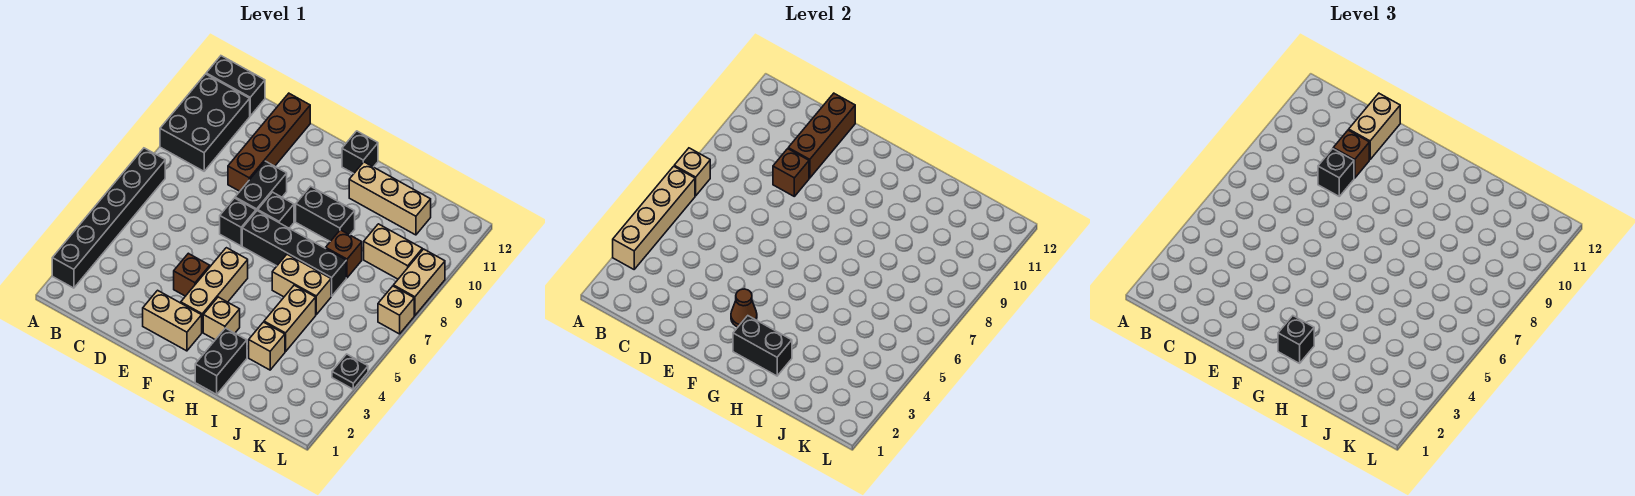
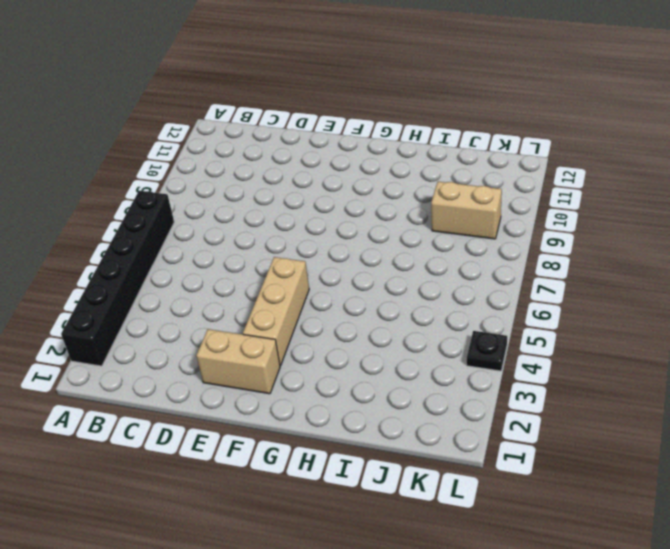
none -> black 2x3 brick [160,74,250,171]
none -> black 1x2 brick [206,56,265,116]
none -> brown 1x4 brick [228,93,310,191]
none -> brown 1x1 brick [174,253,210,296]

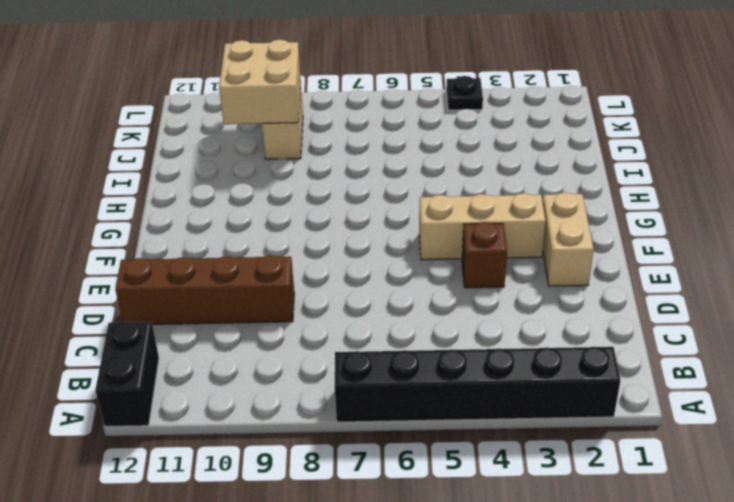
tan 2x2 brick [219,40,301,124] -> none
none -> black 2x3 brick [160,74,250,171]
none -> black 1x1 brick [220,198,256,246]
none -> black 1x2 brick [235,161,287,211]
none -> black 1x4 brick [242,211,346,296]

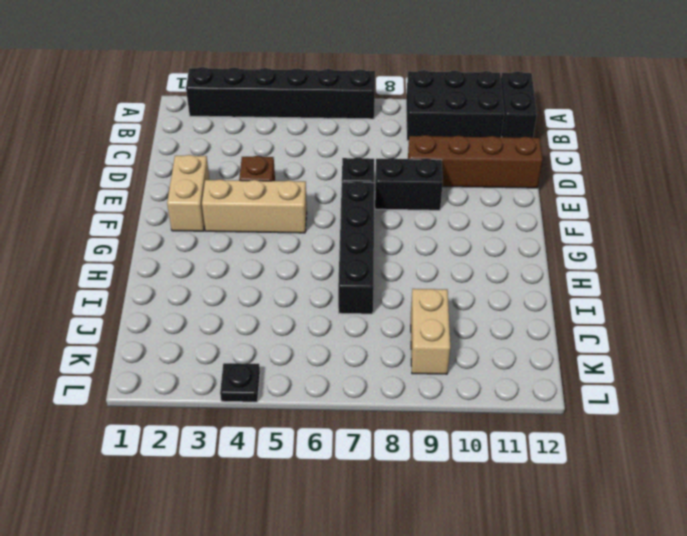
none -> black 1x1 brick [258,192,294,228]
none -> tan 1x1 brick [203,297,240,340]
none -> black 1x2 brick [296,186,355,241]
none -> black 1x1 brick [342,131,378,174]

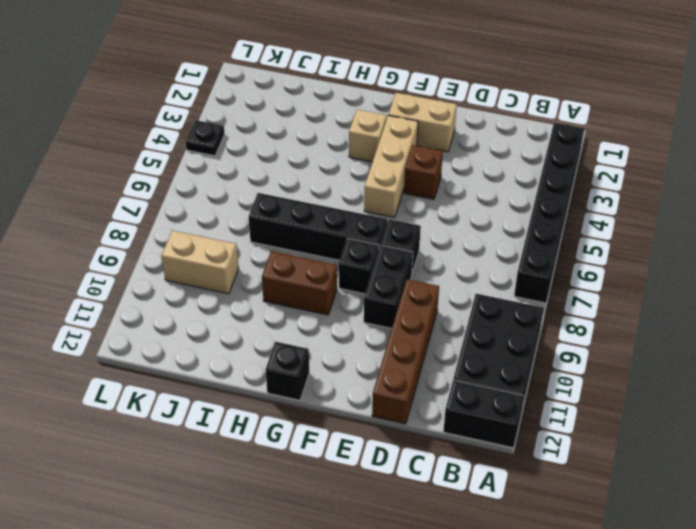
brown 1x2 brick [262,251,337,315] -> black 1x2 brick [296,186,355,241]
none -> black 1x2 brick [195,328,247,394]
none -> tan 1x2 brick [272,254,331,315]
none -> tan 1x3 brick [349,162,431,235]
none -> tan 1x1 brick [249,322,285,370]

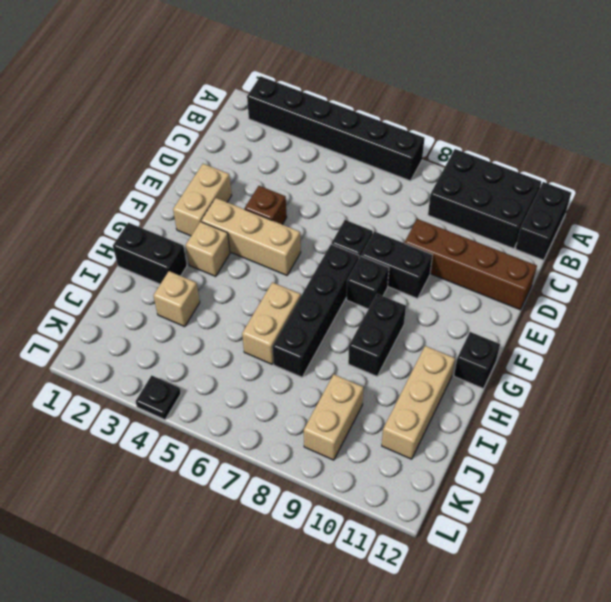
none -> tan 1x2 brick [264,285,316,352]
none -> brown 1x1 brick [326,230,362,278]
none -> tan 1x1 brick [378,286,414,334]
none -> tan 1x2 brick [393,249,445,315]

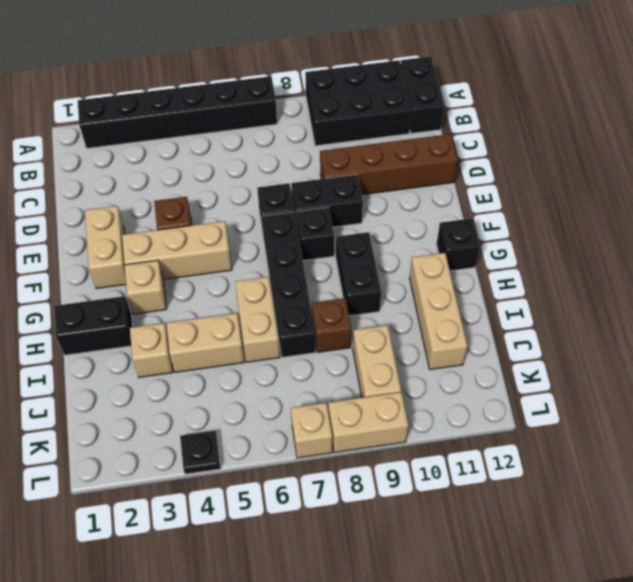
none -> tan 1x4 brick [613,166,695,269]
none -> tan 1x1 brick [674,148,710,196]
none -> brown 1x1 brick [773,149,809,196]
none -> brown 1x3 brick [788,93,855,178]

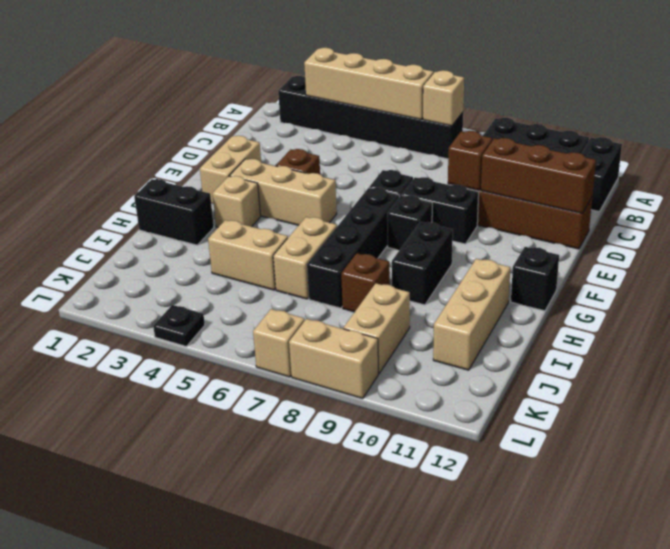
none -> tan 1x1 brick [249,322,285,370]
none -> brown 1x1 cone [731,289,757,327]
none -> black 1x2 brick [733,316,792,376]
none -> black 1x1 brick [1318,149,1354,196]

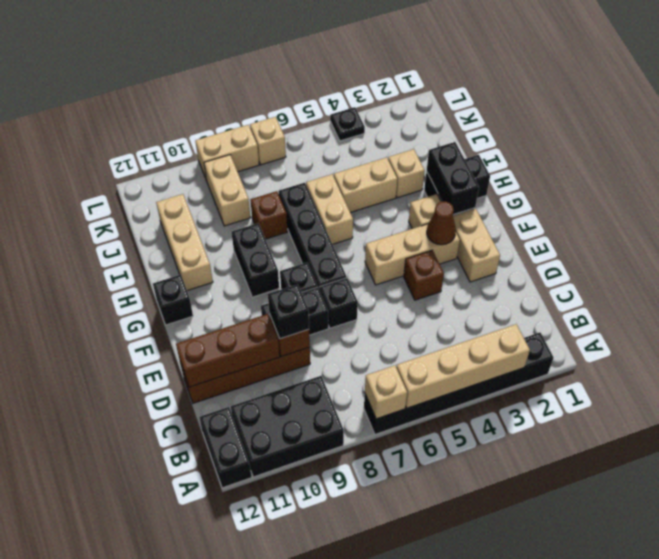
none -> brown 1x1 brick [1333,130,1369,178]
none -> tan 1x2 brick [1349,93,1400,159]
none -> black 1x1 brick [1278,316,1314,363]

